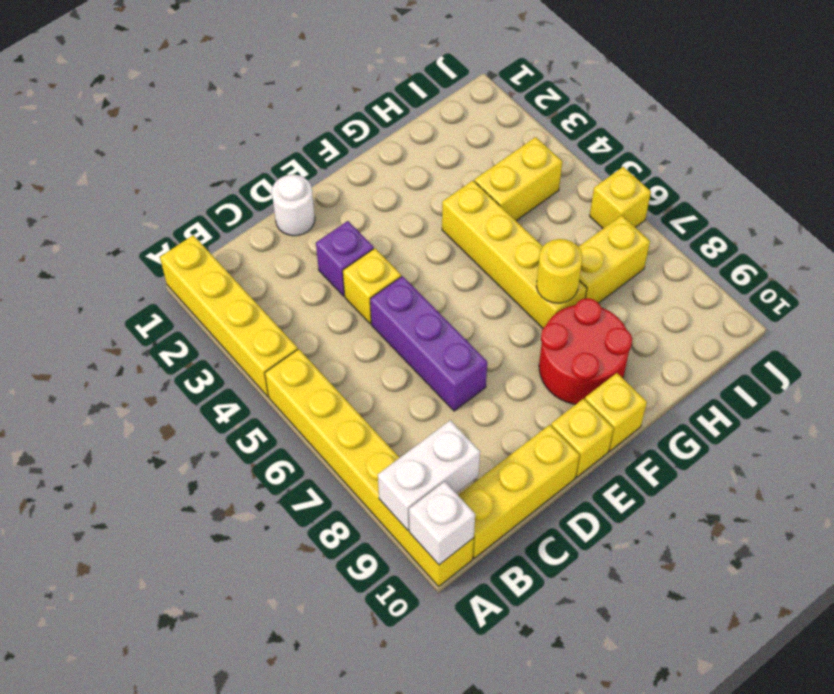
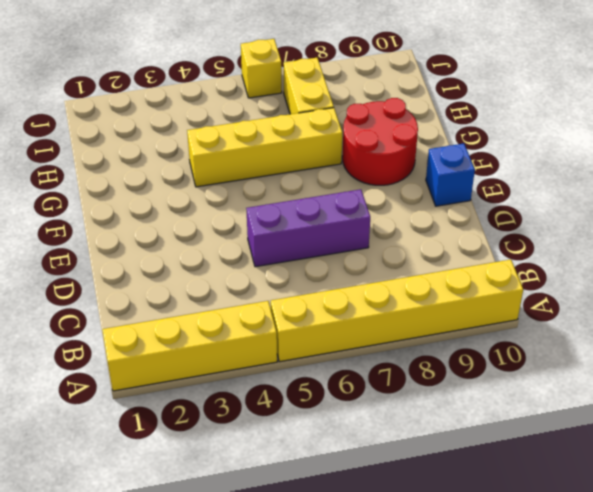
blue 1x1 brick [426,144,475,206] -> yellow 1x1 brick [551,399,614,477]
none -> yellow 1x3 brick [458,425,580,558]
none -> white 1x1 round brick [272,175,315,236]
none -> purple 1x1 brick [316,221,374,296]

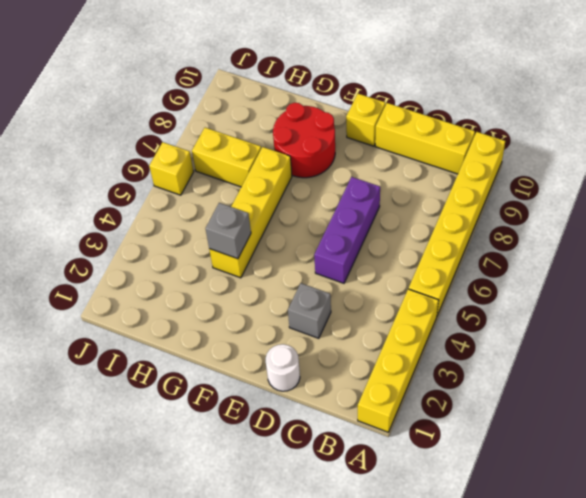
grey 1x1 brick [288,283,331,338] -> purple 1x1 brick [316,221,374,296]
grey 1x1 brick [206,203,251,259] -> none
none -> yellow 1x1 brick [343,248,401,324]
none -> yellow 1x1 brick [585,373,647,451]
none -> yellow 1x2 brick [474,137,562,221]

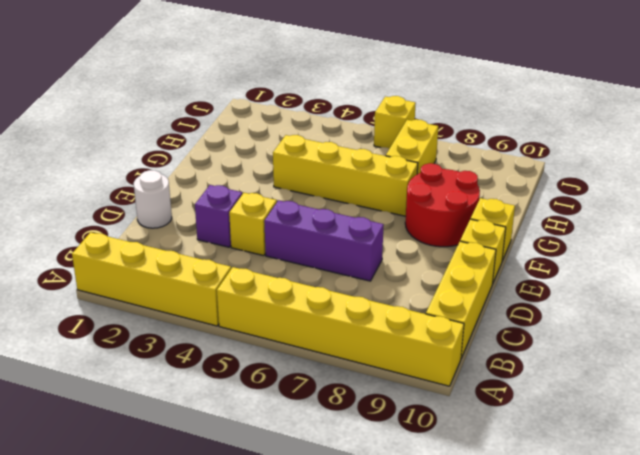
none -> yellow 1x2 brick [474,137,562,221]
none -> white 1x2 brick [378,420,480,530]
none -> white 1x1 brick [409,481,475,565]

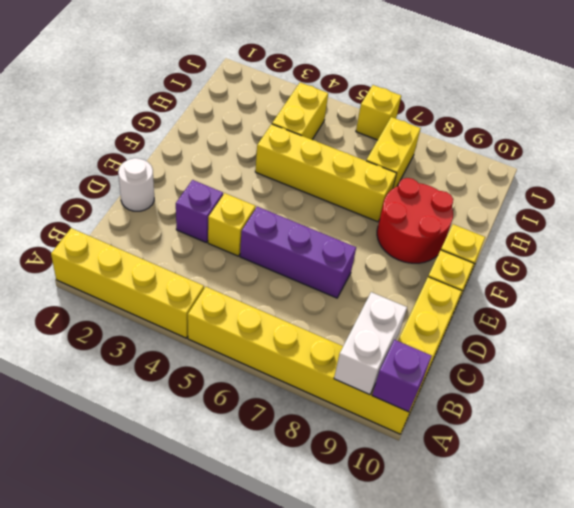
purple 1x1 brick [372,340,432,412] -> white 1x1 brick [409,481,475,565]
none -> yellow 1x1 round brick [536,239,582,303]

